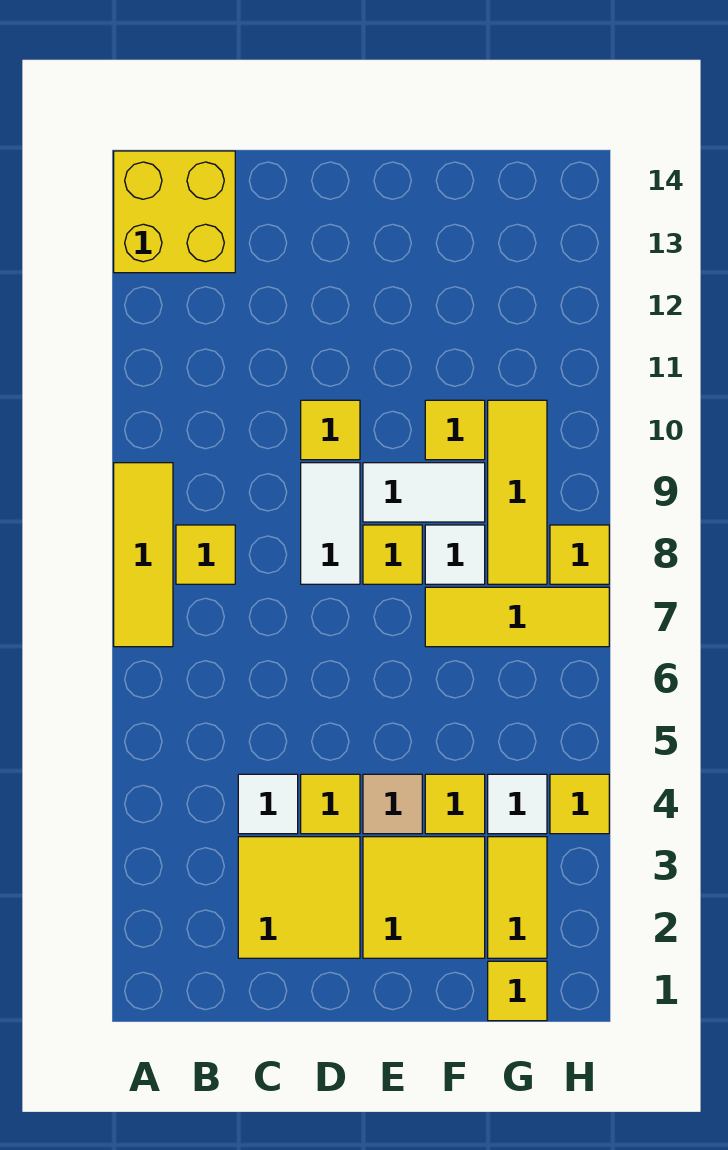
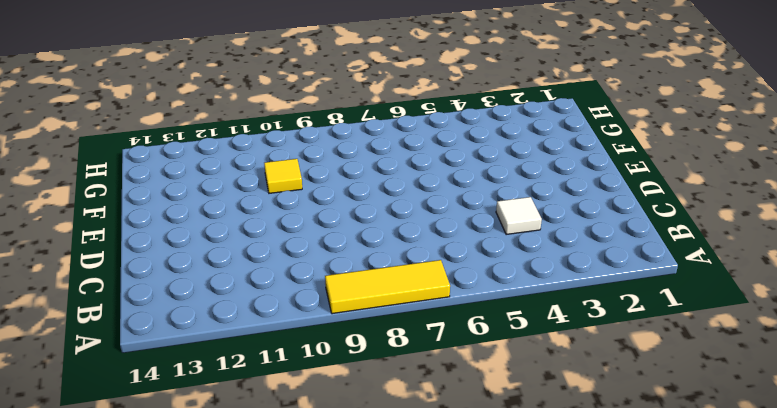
none -> yellow 2x2 brick [114,151,235,273]
none -> yellow 1x1 tile [176,525,235,584]
none -> yellow 2x2 tile [238,837,360,958]

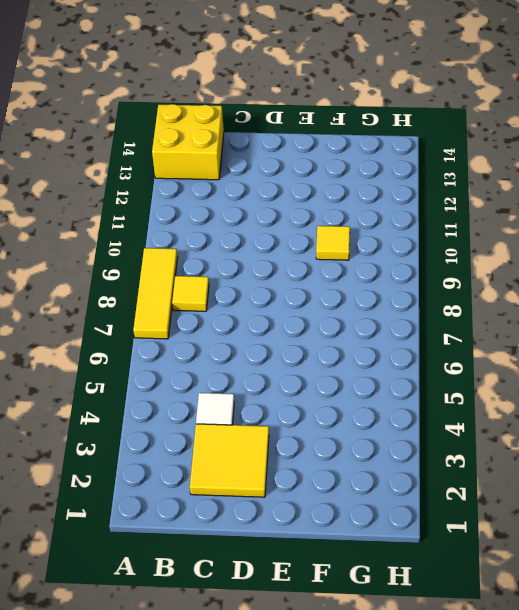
none -> yellow 1x1 tile [301,774,360,834]
none -> white 1x2 tile [301,463,360,584]
none -> yellow 1x1 tile [301,400,360,460]

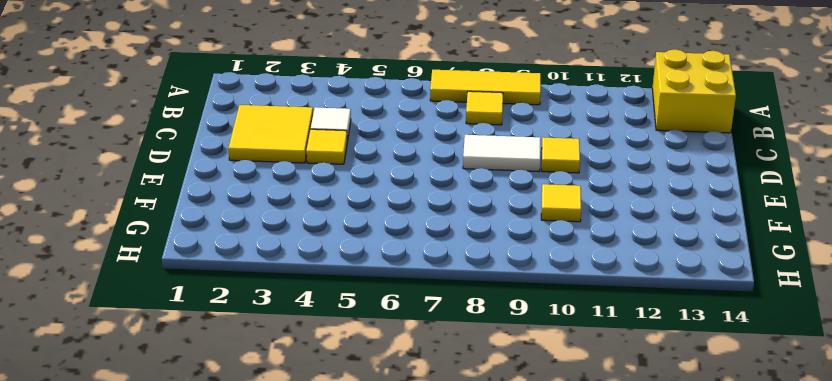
none -> yellow 2x2 tile [363,837,485,958]
none -> tan 1x1 tile [363,774,422,834]
none -> yellow 1x1 tile [363,525,422,584]

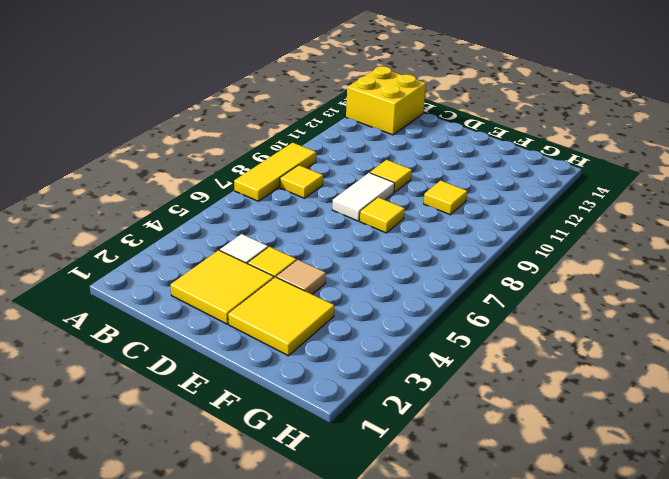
none -> white 1x2 tile [363,463,485,522]
none -> yellow 1x1 tile [425,774,485,834]
none -> yellow 1x3 tile [425,587,609,647]

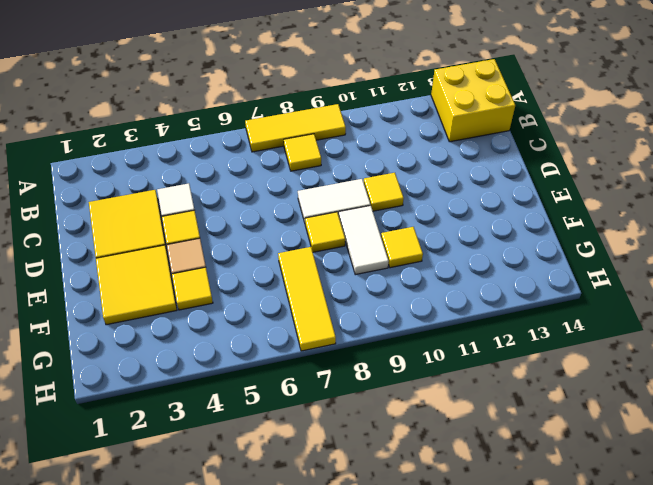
none -> white 1x1 tile [425,525,485,584]
none -> yellow 1x1 tile [488,961,547,1021]
none -> yellow 1x2 tile [488,837,547,958]

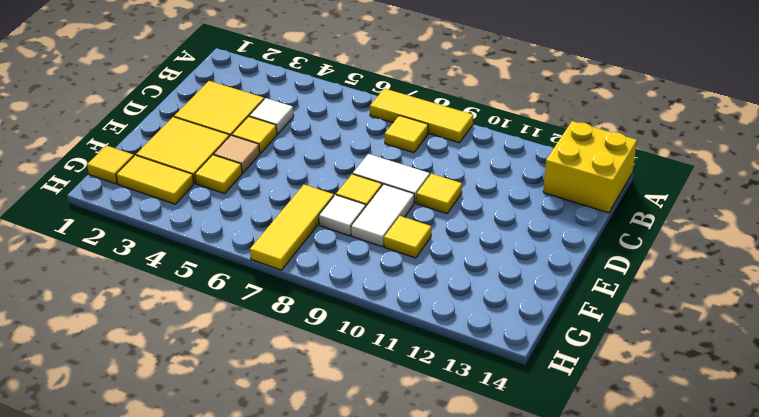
none -> white 1x1 tile [488,774,547,834]
none -> yellow 1x3 tile [488,400,547,584]
none -> yellow 1x1 tile [550,774,609,834]

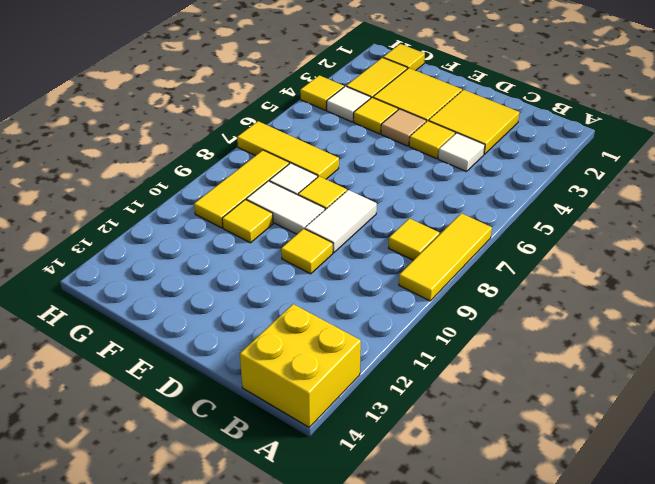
none -> yellow 1x1 tile [550,525,609,584]

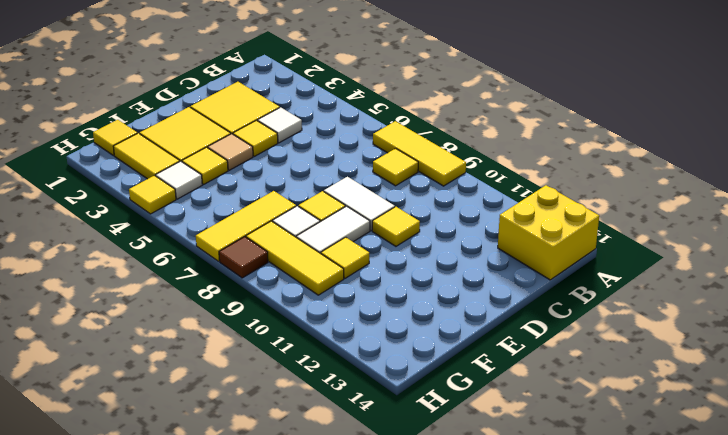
brown 1x1 tile [219,237,268,278] -> yellow 1x1 tile [550,525,609,584]

